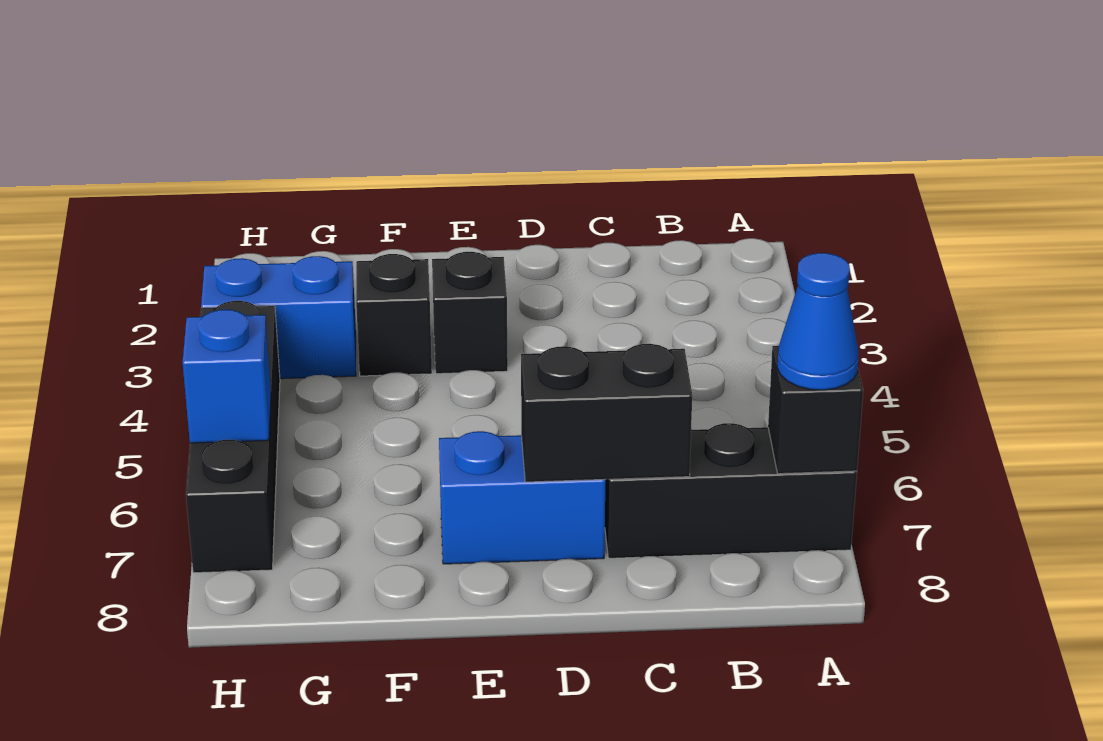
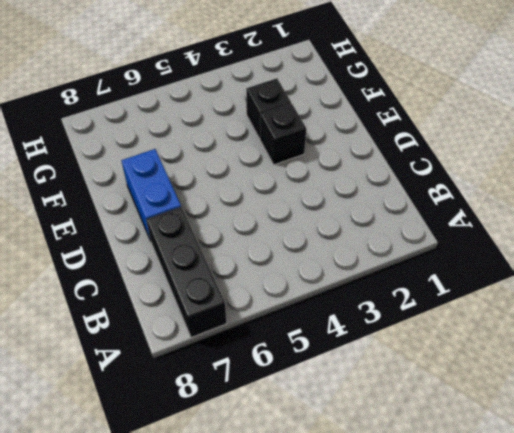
none -> blue 1x2 brick [201,256,356,379]
none -> black 1x4 brick [186,301,280,573]

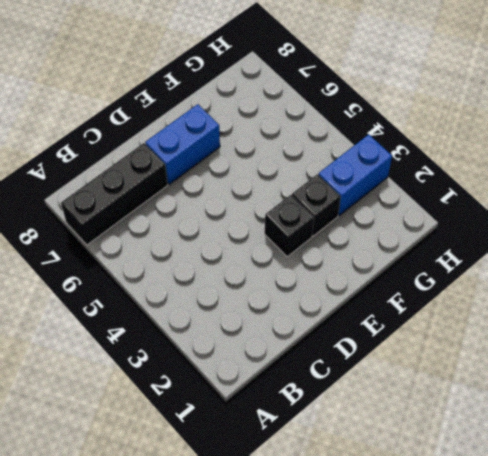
none -> black 1x4 brick [186,301,280,573]
none -> black 1x1 brick [768,346,863,474]

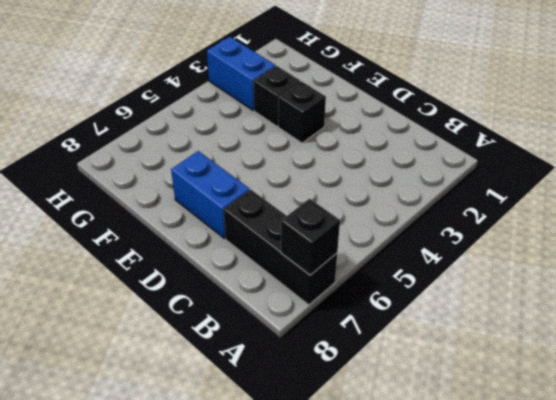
none -> black 1x4 brick [186,301,280,573]
none -> black 1x2 brick [521,344,692,482]

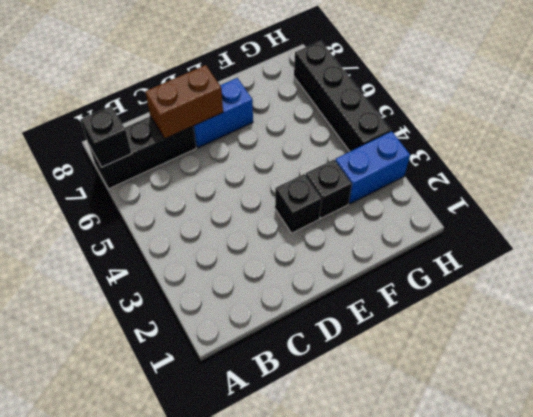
brown 1x2 brick [145,65,223,139] -> black 1x2 brick [521,344,692,482]
none -> blue 1x1 brick [183,310,271,443]
none -> blue 1x1 cone [777,253,859,390]

